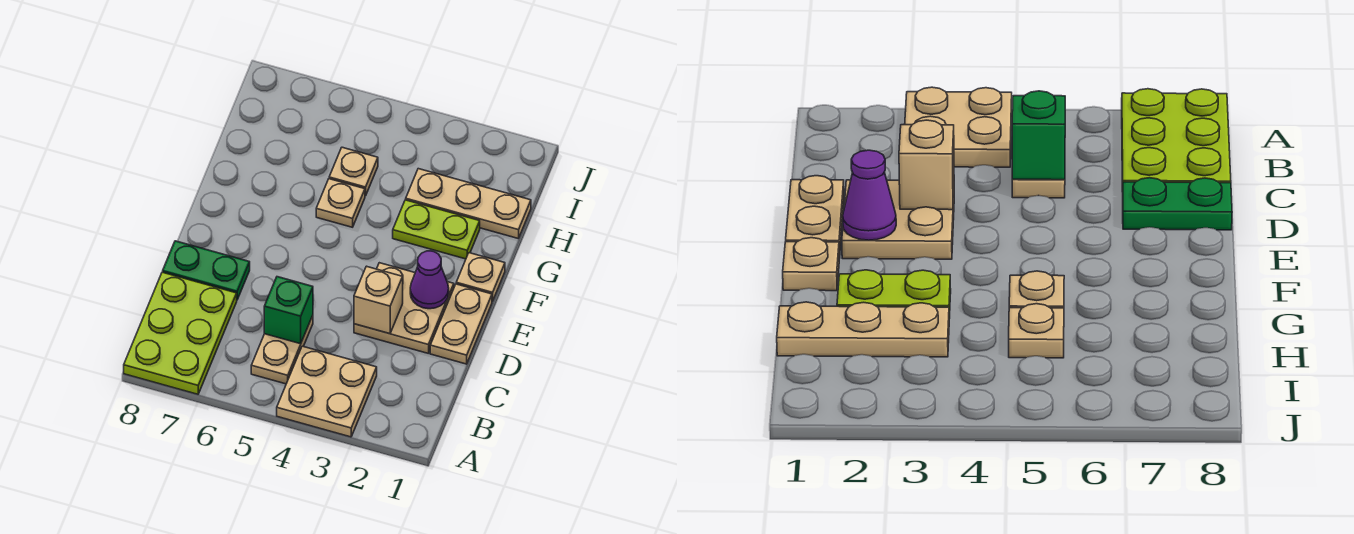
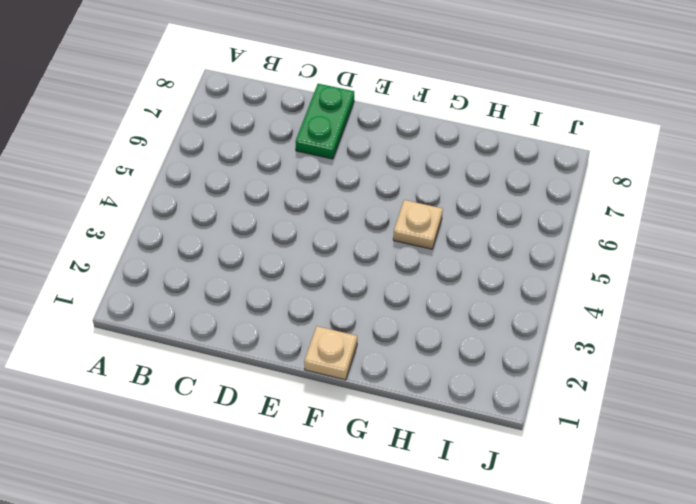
none -> tan 2x2 plate [277,346,377,437]
none -> lime 2x3 plate [124,272,237,394]
none -> tan 1x2 plate [251,316,313,384]

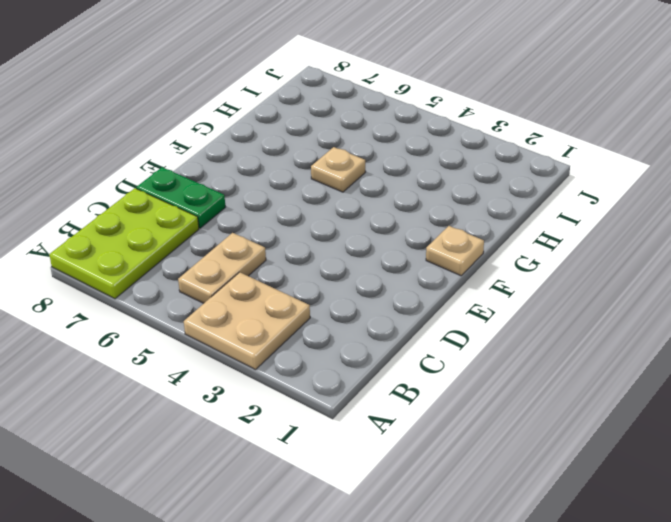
none -> tan 1x2 plate [430,284,492,364]
none -> tan 2x2 plate [354,263,454,353]
none -> lime 1x2 plate [393,200,480,259]

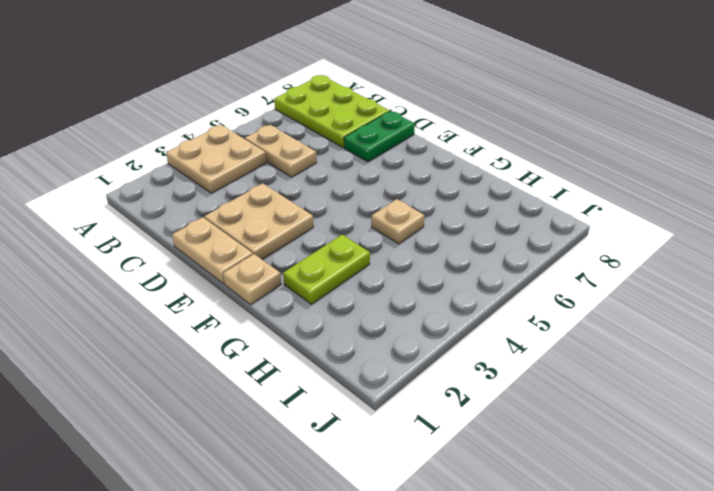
none -> tan 1x3 plate [406,169,531,239]
none -> tan 1x1 plate [329,147,378,196]
none -> green 1x1 brick [264,277,313,344]

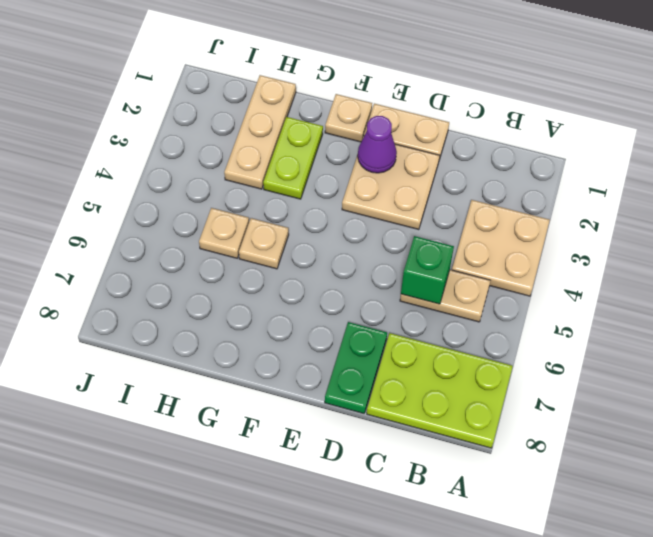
none -> tan 1x1 brick [354,266,403,334]

